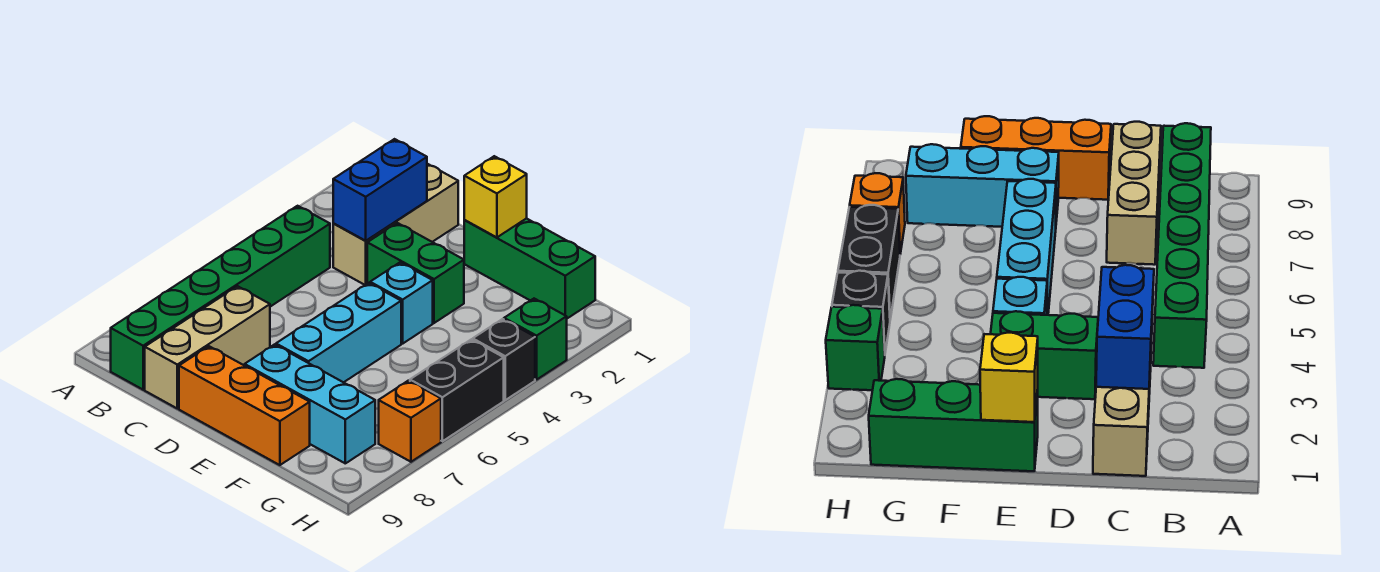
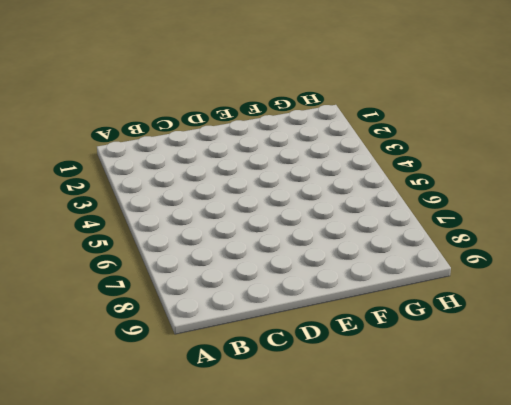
none -> green 1x6 brick [111,206,330,390]
none -> tan 1x3 brick [333,164,458,285]
none -> tan 1x3 brick [145,286,270,408]

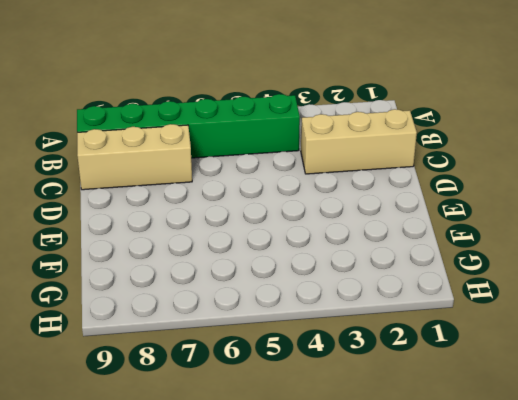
none -> green 1x2 brick [367,223,464,323]
none -> orange 1x3 brick [179,346,310,465]
none -> green 1x3 brick [464,218,595,318]

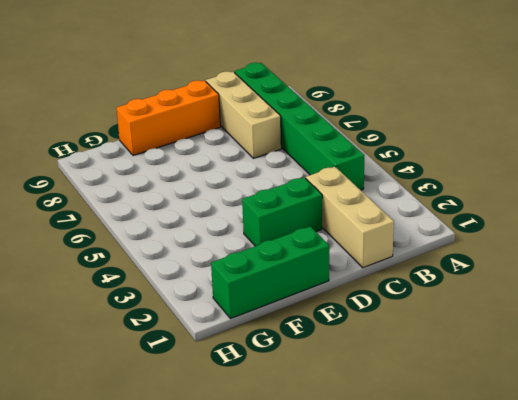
none -> cyan 1x1 brick [370,262,433,343]
none -> cyan 1x3 brick [276,283,401,382]
none -> cyan 1x3 brick [245,345,375,463]

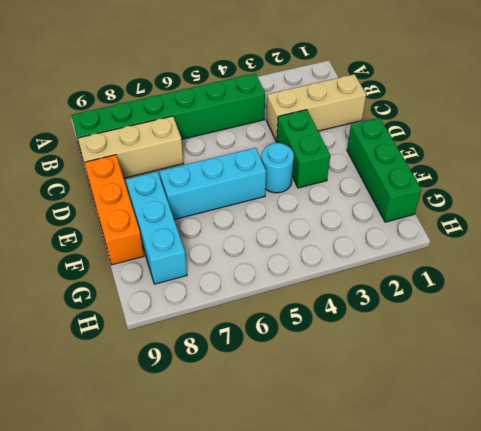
cyan 1x1 round brick [261,143,294,193] -> cyan 1x1 brick [370,262,433,343]
none -> green 1x1 brick [504,299,567,380]
none -> black 1x1 brick [473,319,535,400]
none -> black 1x2 brick [410,340,504,441]

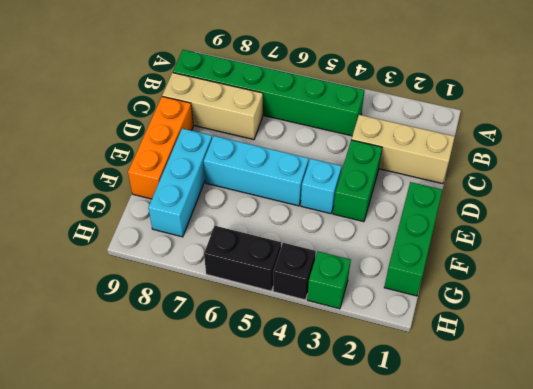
none -> orange 1x1 brick [379,381,441,462]
none -> blue 1x2 brick [333,139,427,241]
none -> yellow 1x1 brick [464,156,527,237]

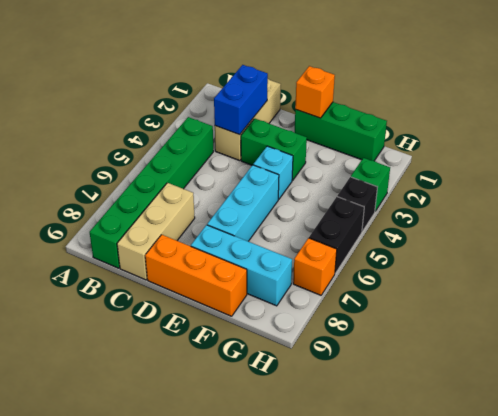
orange 1x1 brick [295,66,335,118] -> yellow 1x1 brick [464,156,527,237]

